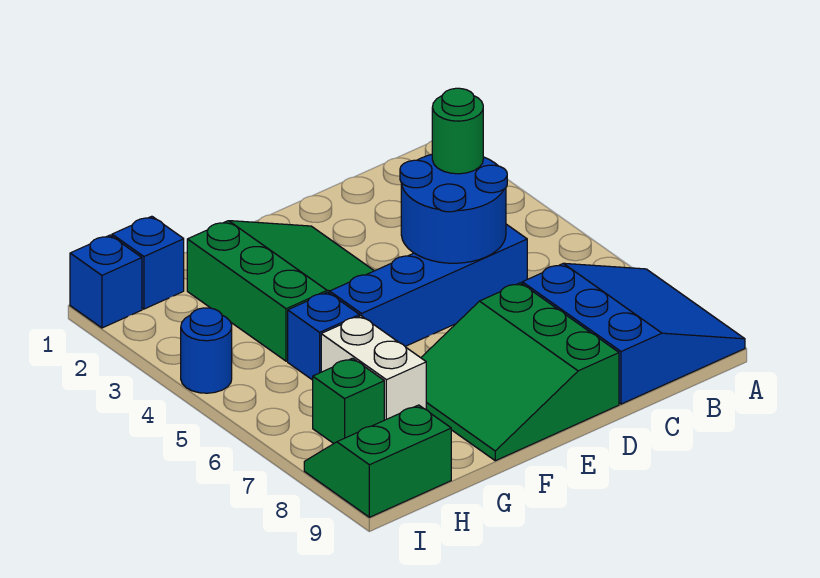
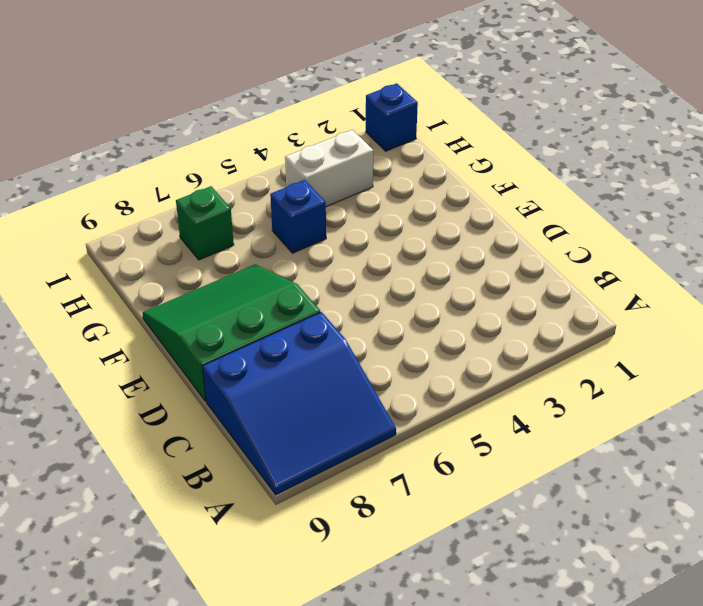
white 1x2 brick [285,130,373,207] -> white 1x2 brick moved to [321,316,426,420]
none -> blue 1x4 brick [330,224,527,346]
none -> green 3x3 slope [187,221,374,361]
none -> blue 1x1 brick [112,216,184,309]

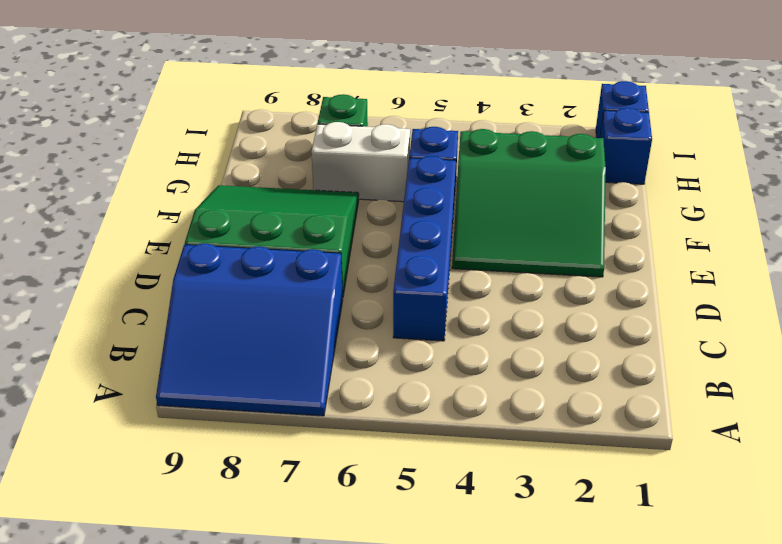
none -> green 2x2 slope [304,405,451,517]
none -> blue 1x1 round brick [181,308,232,393]
none -> blue 2x2 round brick [400,155,507,263]

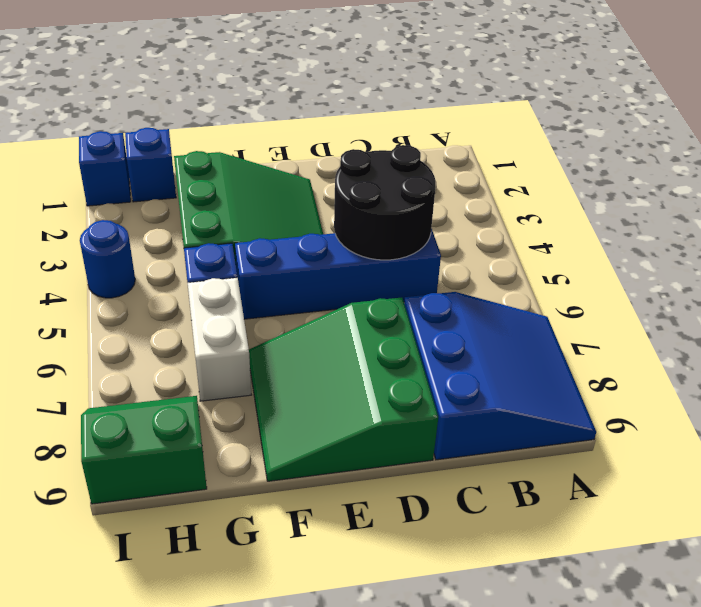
black 2x2 round brick [334,145,436,260] -> blue 2x2 round brick [400,155,507,263]
none -> green 1x1 brick [313,358,384,444]
none -> green 1x1 round brick [432,88,483,174]

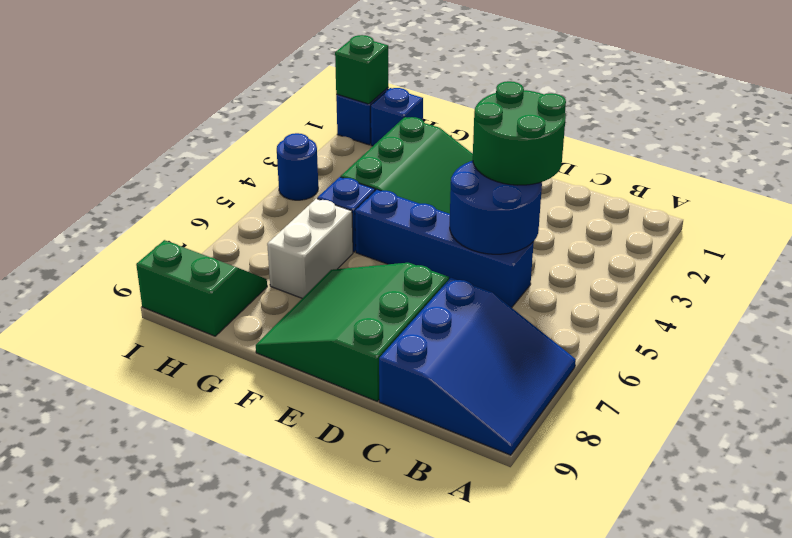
green 2x2 round brick [473,81,566,185] -> green 1x1 round brick [432,88,483,174]
green 1x1 brick [335,35,388,104] -> green 1x1 brick moved to [313,358,384,444]

